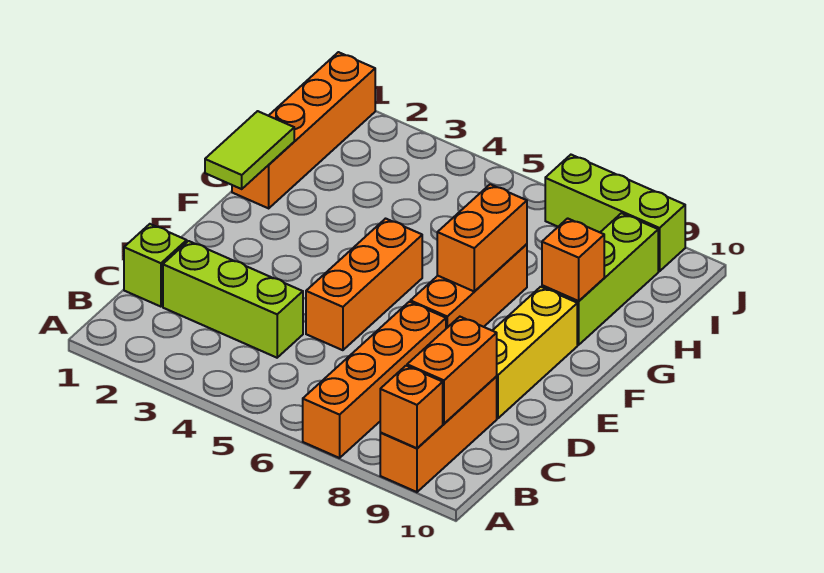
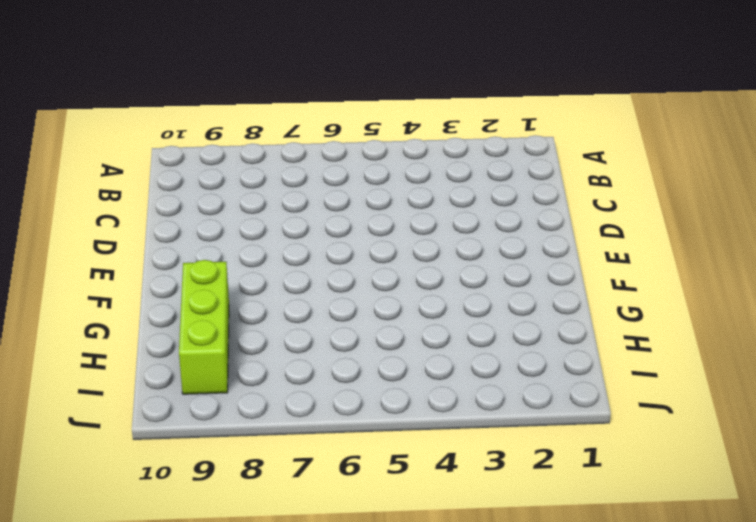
none -> orange 1x4 brick [303,302,446,458]
none -> orange 1x3 brick [380,376,497,492]
none -> lime 1x1 brick [124,224,187,307]

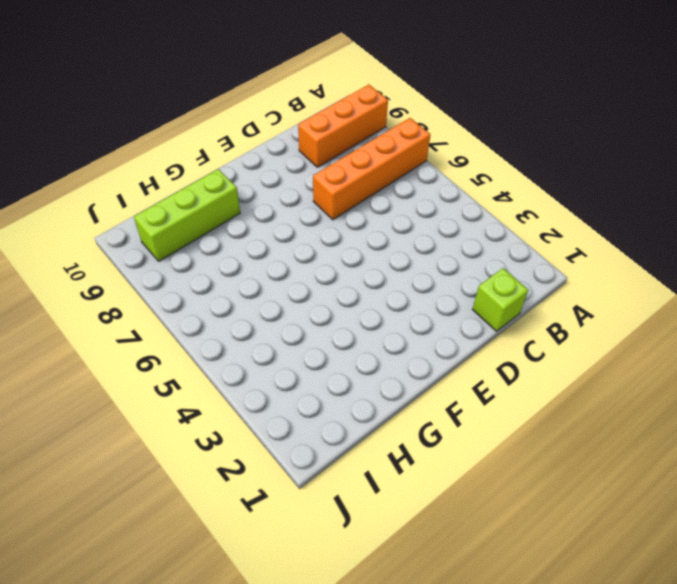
none -> lime 1x3 brick [163,241,303,358]
none -> orange 1x3 brick [306,219,422,350]
none -> yellow 1x3 brick [492,287,577,419]

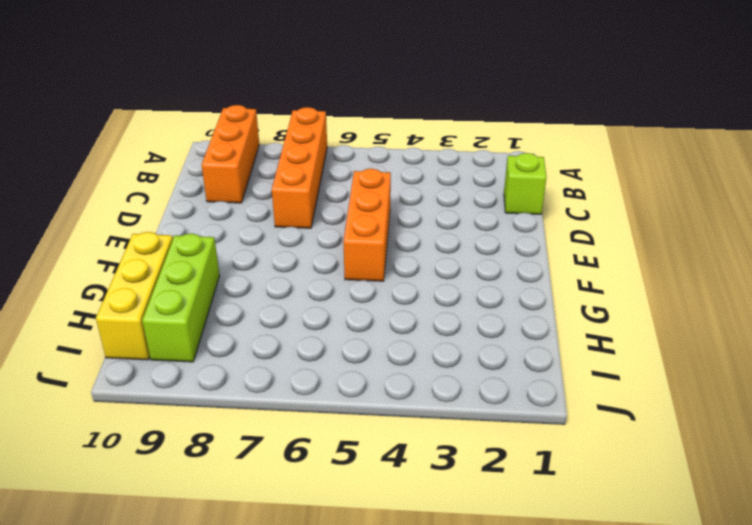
yellow 1x3 brick [96,232,173,360] -> yellow 1x3 brick moved to [492,287,577,419]
none -> lime 1x3 brick [163,241,303,358]
none -> orange 1x3 brick [410,244,527,328]
none -> orange 1x4 brick [232,52,375,208]

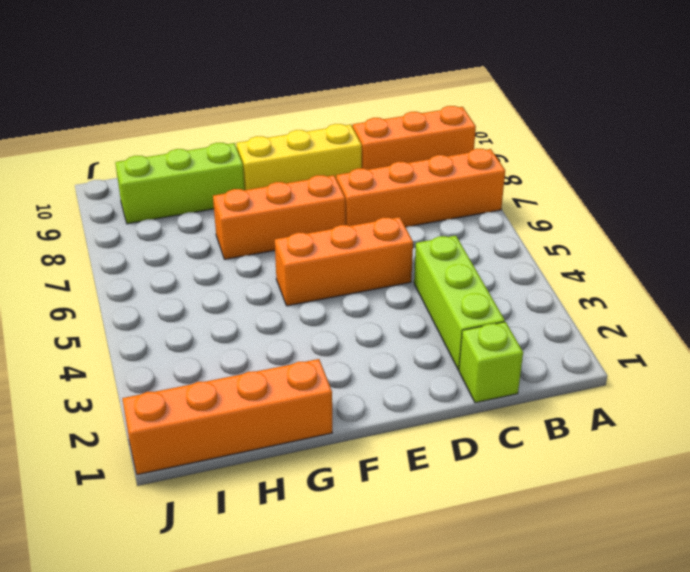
none -> lime 1x3 brick [545,155,685,271]
none -> orange 1x1 brick [380,366,443,448]
none -> orange 1x2 brick [407,317,497,424]

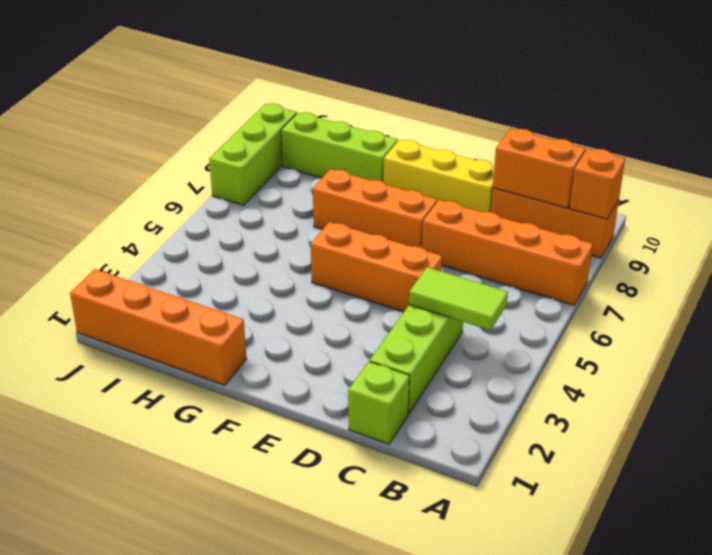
lime 1x2 tile [409,267,508,330] -> lime 1x2 tile moved to [205,111,294,189]
none -> orange 1x2 brick [437,184,527,292]
none -> orange 1x1 brick [542,218,604,301]

